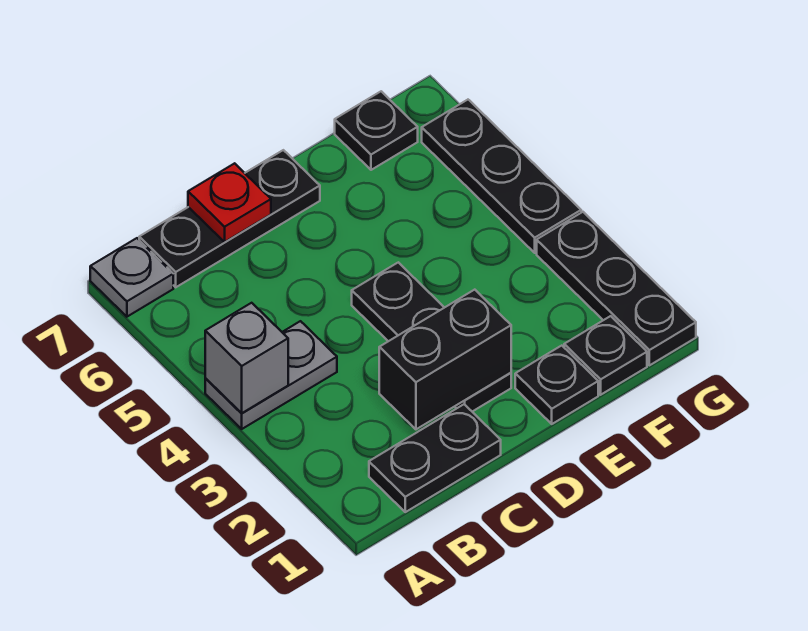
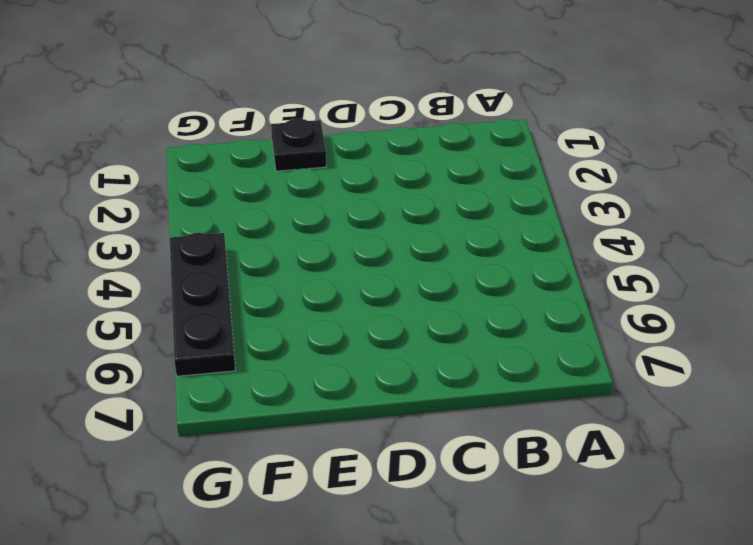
none -> grey 1x2 plate [205,321,337,429]
none -> grey 1x1 plate [90,238,173,317]
none -> black 1x2 plate [369,404,501,512]

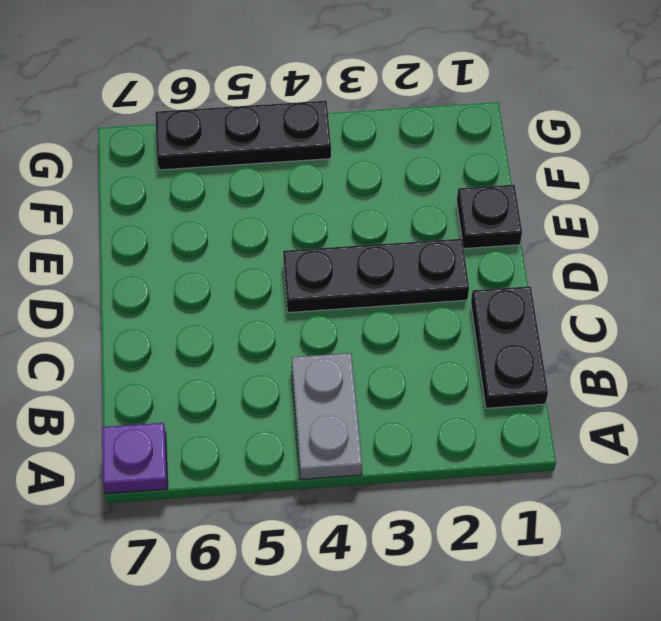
purple 1x1 plate [102,423,168,494] -> grey 1x1 plate [90,238,173,317]
none -> black 1x3 plate [139,150,320,287]
none -> black 1x1 plate [564,316,647,395]
none -> black 1x1 plate [335,91,418,170]

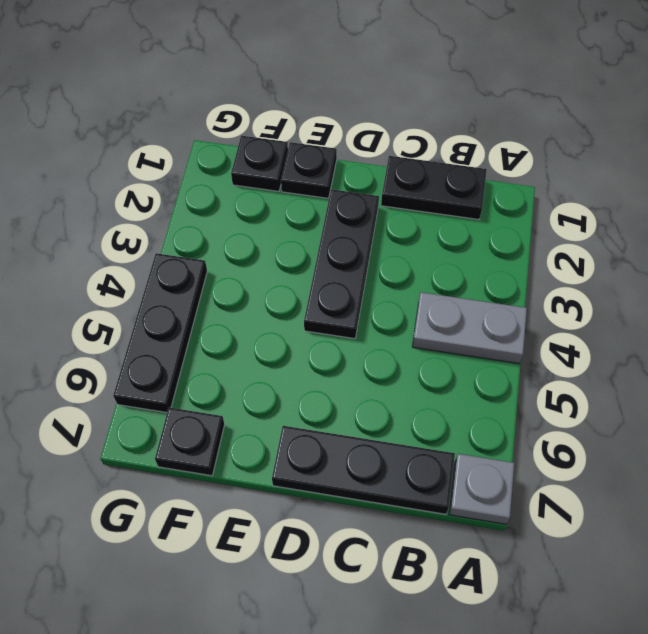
none -> black 1x3 plate [537,212,696,365]
none -> grey 1x1 brick [205,303,288,413]
none -> black 1x2 brick [379,290,511,429]

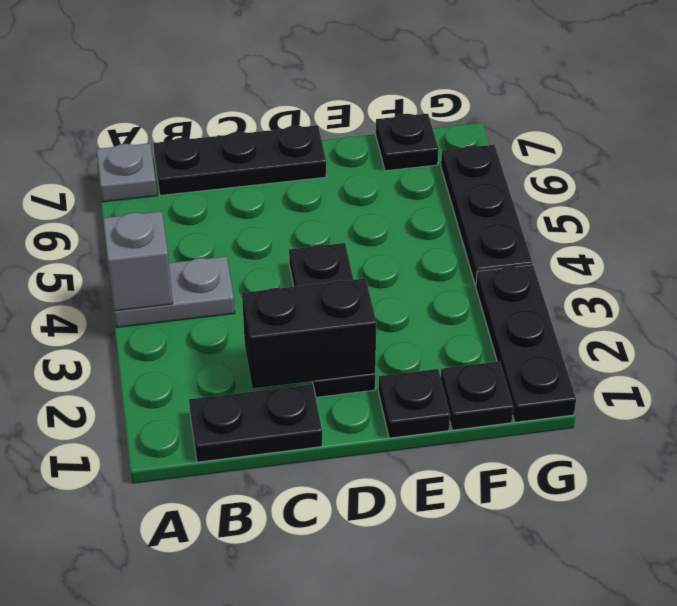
none -> red 1x1 plate [188,163,271,242]

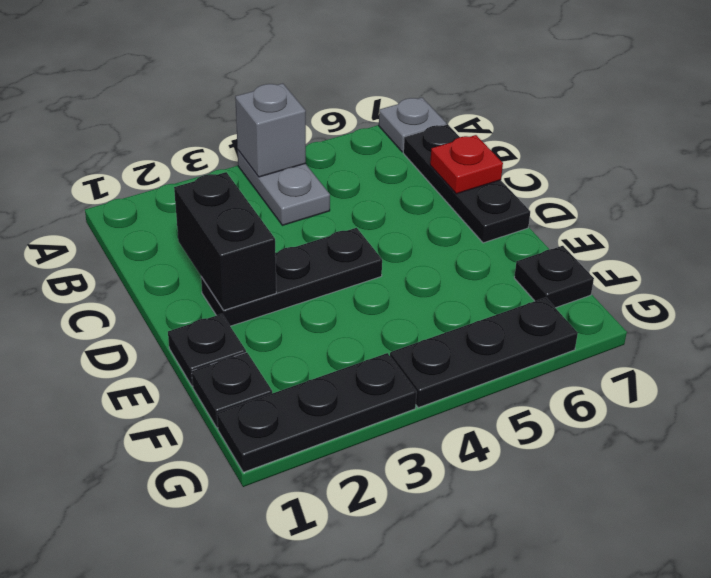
none -> black 1x2 plate [369,404,501,512]

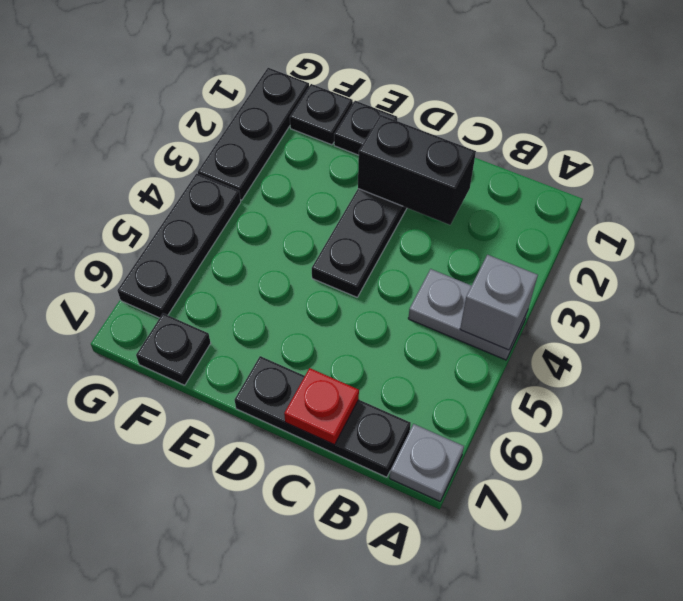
none -> black 1x2 plate [369,404,501,512]

